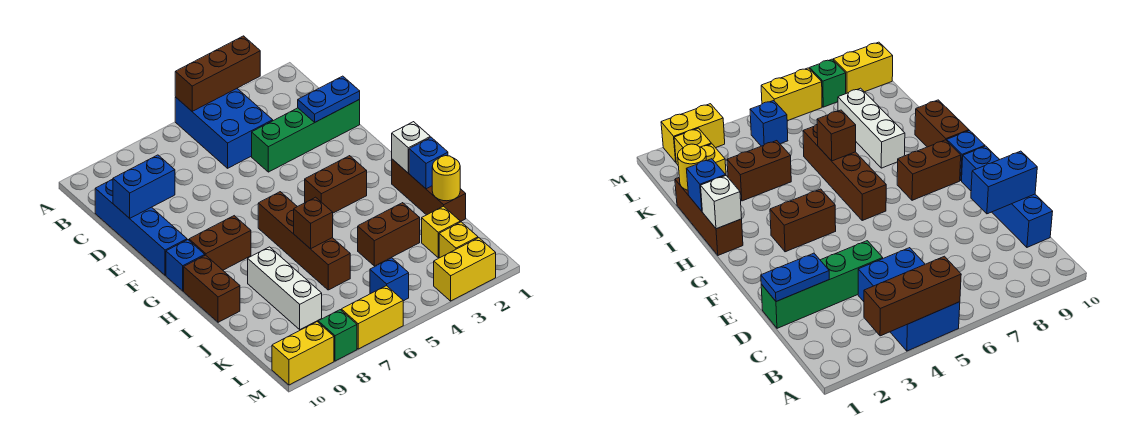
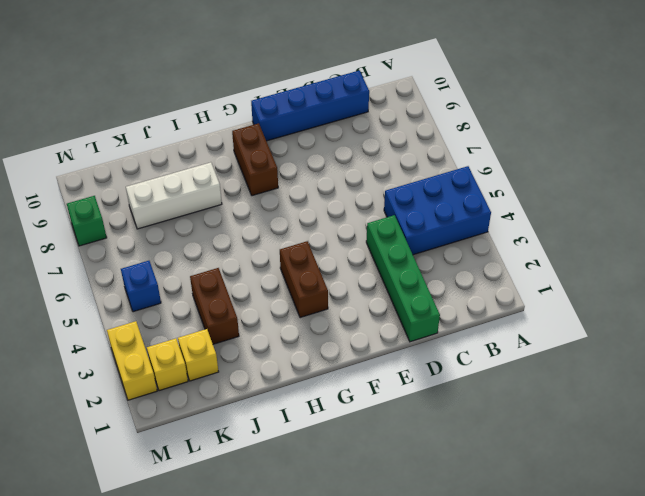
none -> brown 1x4 brick [258,192,350,290]
none -> blue 1x1 brick [166,240,205,291]
none -> brown 1x3 brick [392,159,466,222]

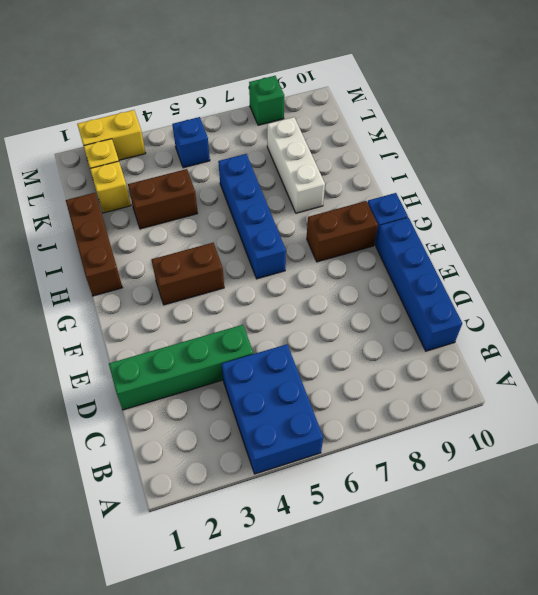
blue 1x4 brick [218,154,286,279] -> brown 1x4 brick [258,192,350,290]
none -> brown 1x2 brick [184,255,240,322]
none -> yellow 1x2 brick [341,286,403,349]
none -> yellow 1x2 brick [272,322,334,385]

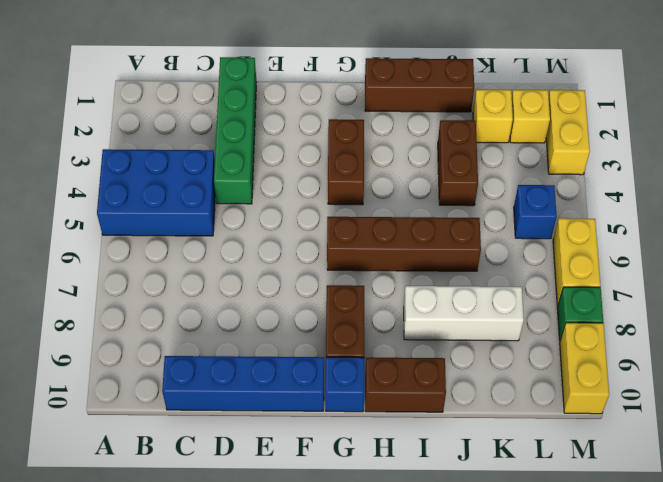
none -> brown 1x3 brick [175,36,260,111]
none -> blue 1x2 plate [298,76,360,122]
none -> blue 1x2 brick [113,155,175,218]

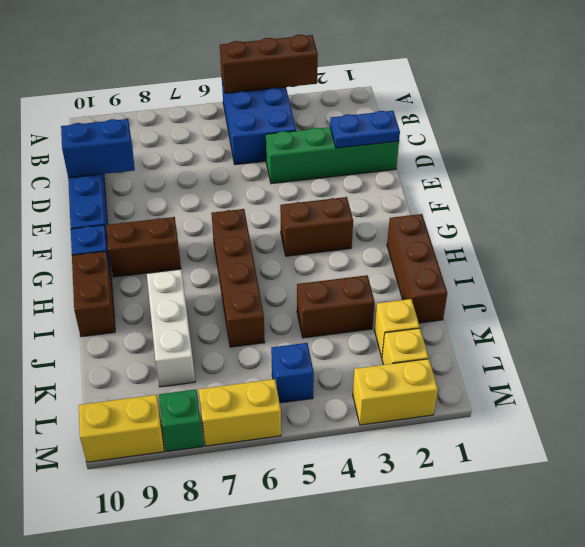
none -> white 1x1 brick [392,122,430,173]
none -> blue 1x1 brick [409,137,448,189]
none -> brown 1x1 brick [294,197,333,249]

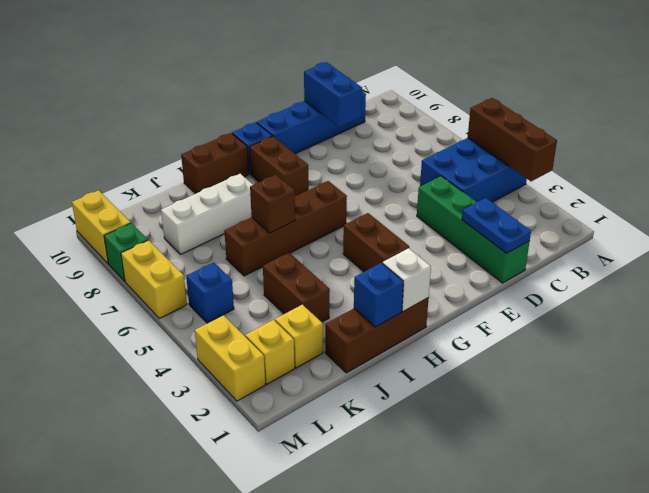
none -> yellow 1x1 round brick [432,156,460,201]

